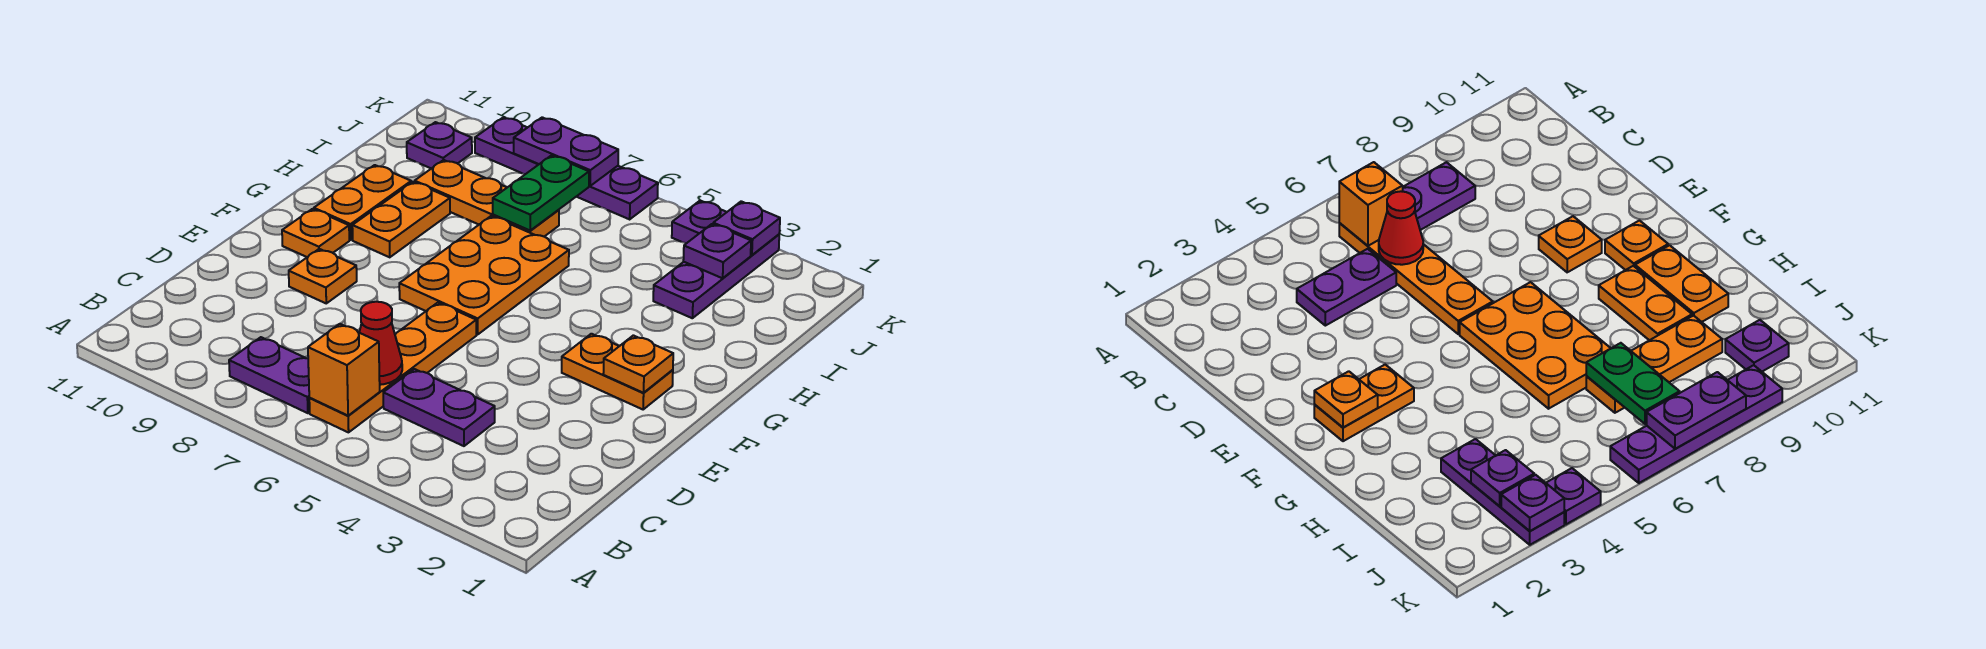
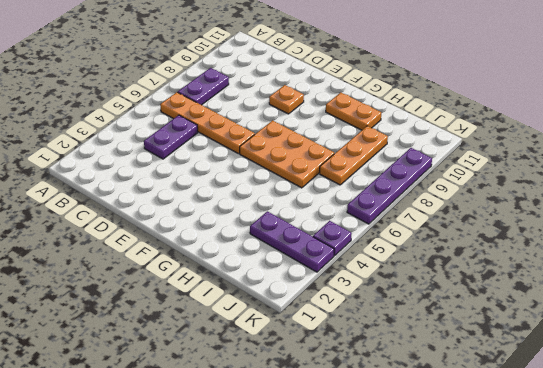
none -> orange 1x2 plate [562,334,673,409]
none -> orange 1x1 plate [282,209,349,257]
none -> orange 1x2 plate [352,182,450,257]

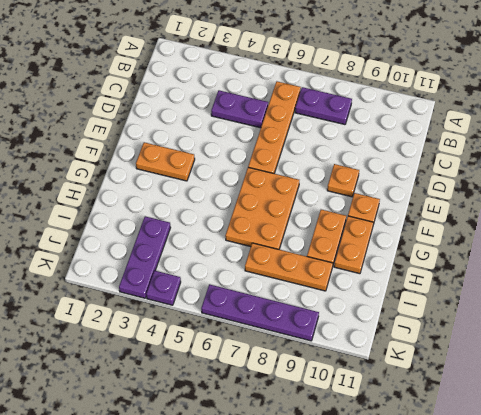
none -> purple 1x1 plate [407,122,472,169]
none -> orange 1x1 brick [308,324,380,416]
none -> red 1x1 cone [359,302,402,385]

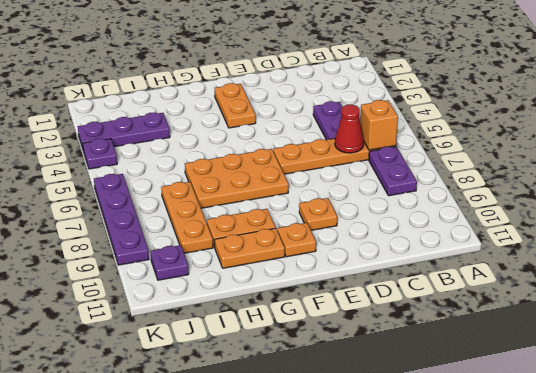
none -> orange 1x1 plate [603,335,673,393]
none -> green 1x2 plate [493,155,589,230]
none -> purple 1x1 plate [683,224,751,278]

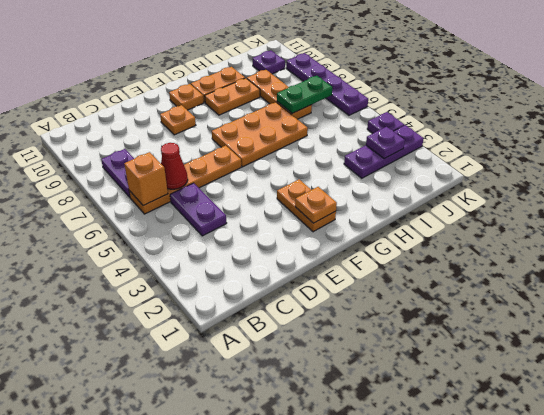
none -> purple 1x1 plate [713,201,780,255]
none -> purple 1x2 plate [514,117,618,186]

